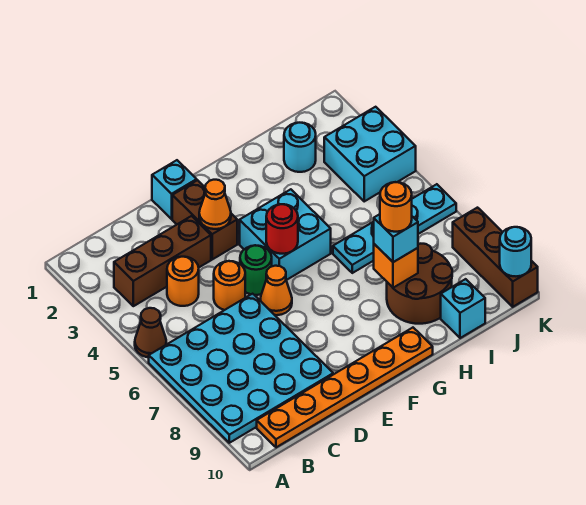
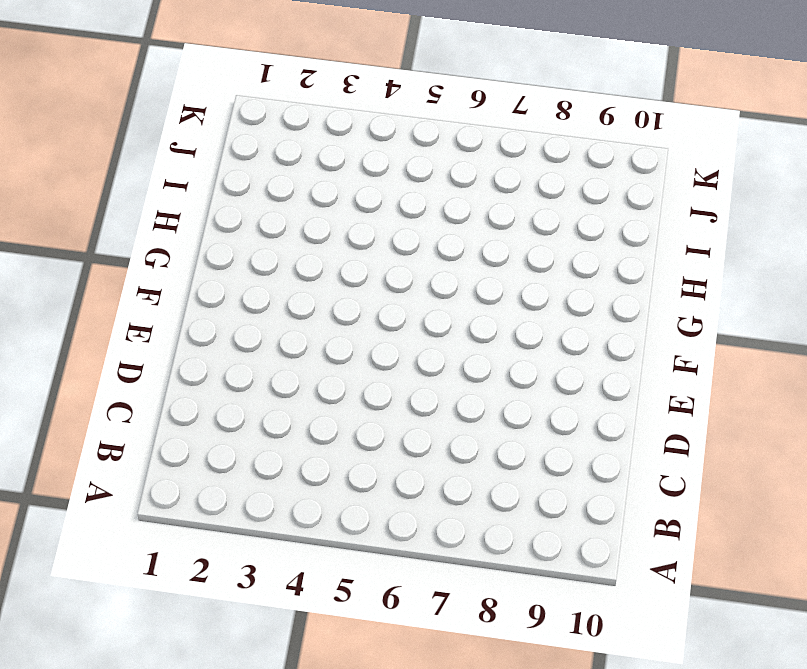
none -> brown 1x1 cone [135,308,166,357]
none -> cyan 4x4 plate [149,294,333,443]
none -> brown 1x3 brick [114,216,211,306]

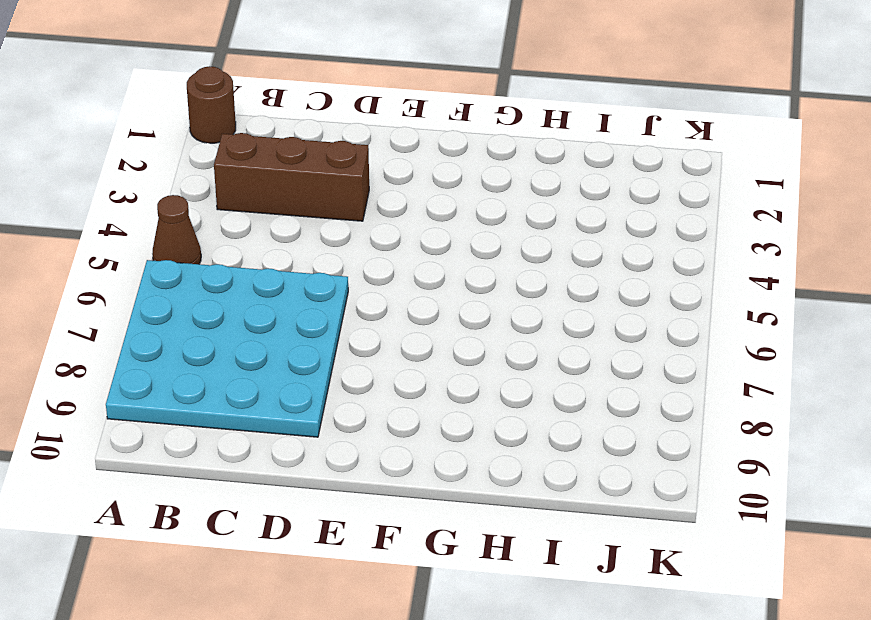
brown 1x1 round brick [187,66,236,143] -> none
none -> orange 1x6 plate [257,328,433,447]
none -> orange 1x1 round brick [167,257,199,306]
none -> orange 1x1 round brick [214,261,245,310]

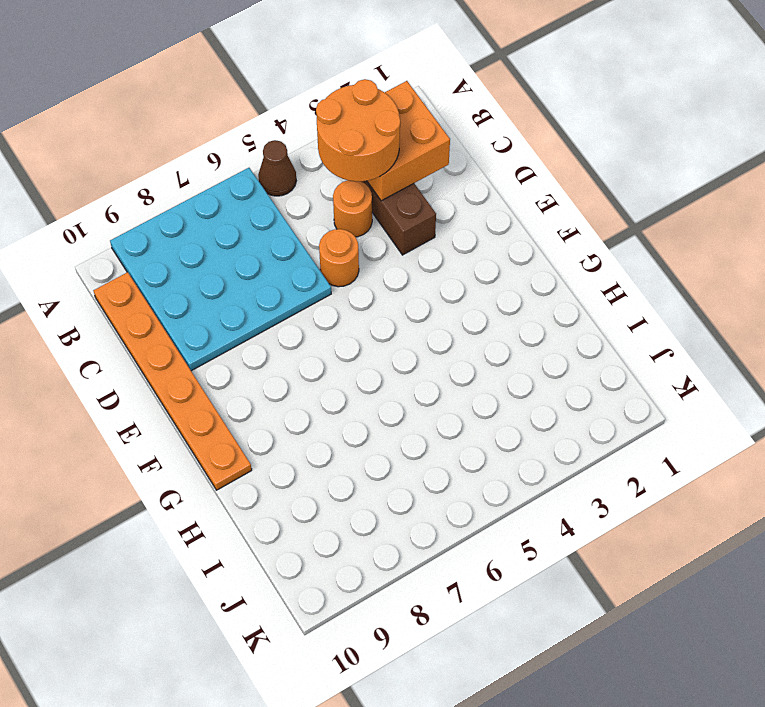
orange 2x2 brick [367,81,450,201] -> none
orange 2x2 round brick [316,79,400,181] -> none
none -> cyan 1x1 brick [152,160,197,219]
none -> brown 1x2 brick [172,180,237,259]
none -> green 1x1 round brick [240,245,272,295]

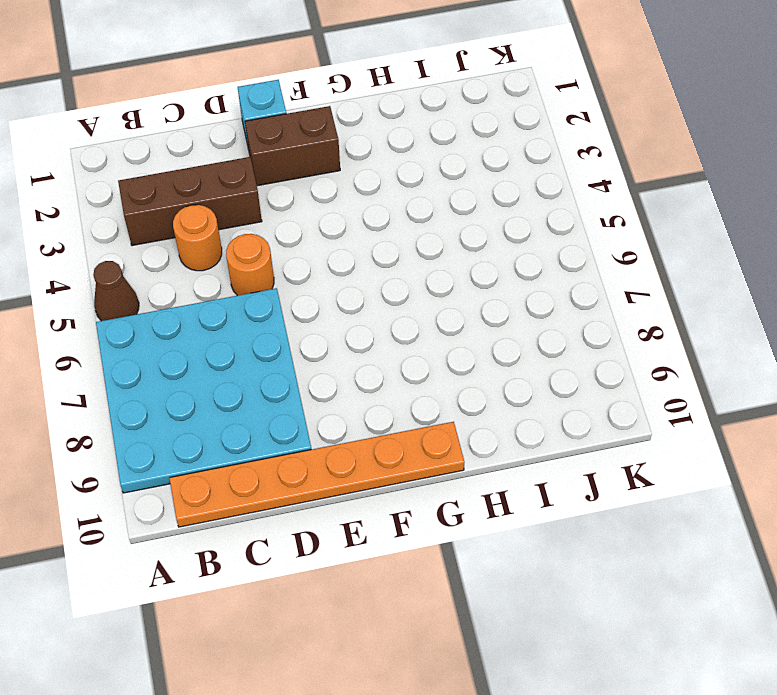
brown 1x2 brick [245,106,340,186] -> brown 1x2 brick turned to [172,180,237,259]
none -> green 1x1 round brick [240,245,272,295]
none -> orange 1x1 cone [260,266,292,315]
none -> cyan 2x2 brick [240,189,331,280]

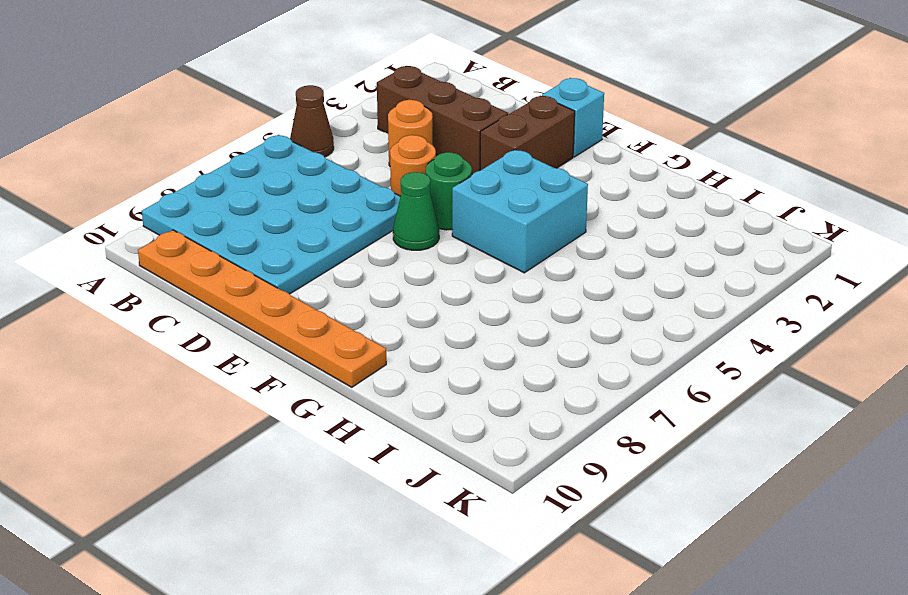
green 1x1 cone [393,172,439,250] -> orange 1x1 cone [260,266,292,315]
none -> cyan 1x4 plate [333,184,456,273]
none -> brown 2x2 round brick [387,244,452,324]
none -> cyan 1x1 round brick [284,123,316,172]

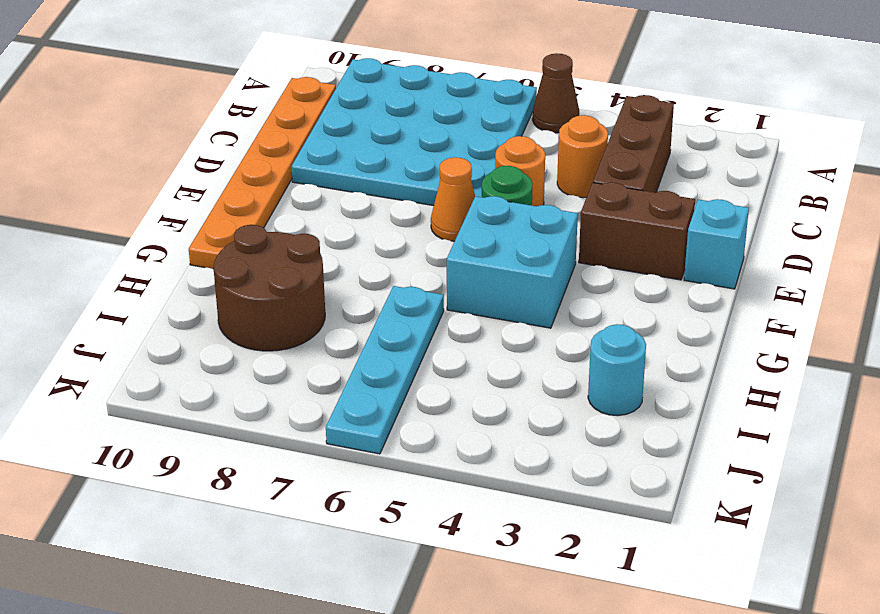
none -> cyan 1x1 brick [441,279,485,338]
none -> cyan 2x2 brick [324,107,416,201]
none -> brown 1x3 brick [453,208,538,307]

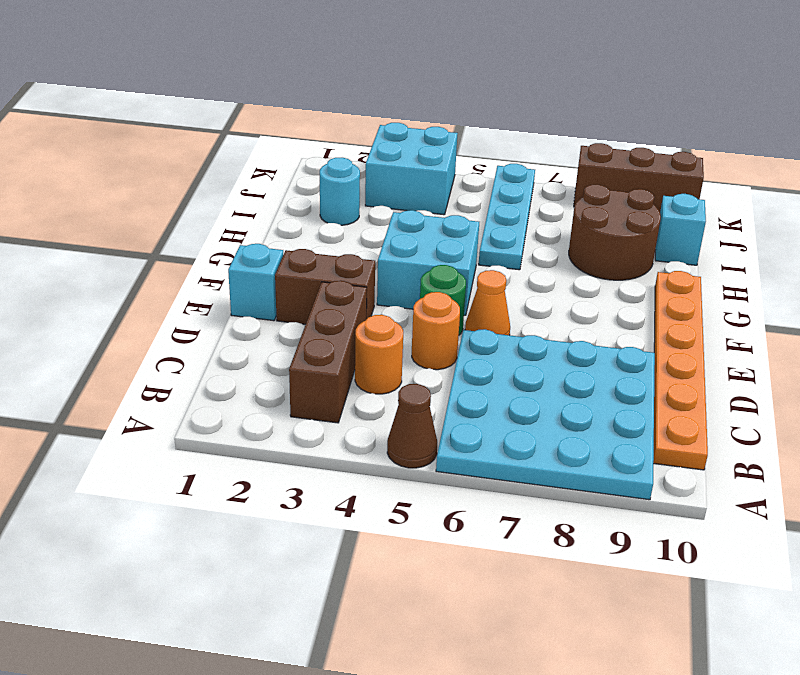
none -> orange 1x1 cone [199,180,231,229]
none -> red 1x1 round brick [266,204,298,254]
none -> orange 1x1 brick [374,244,418,288]

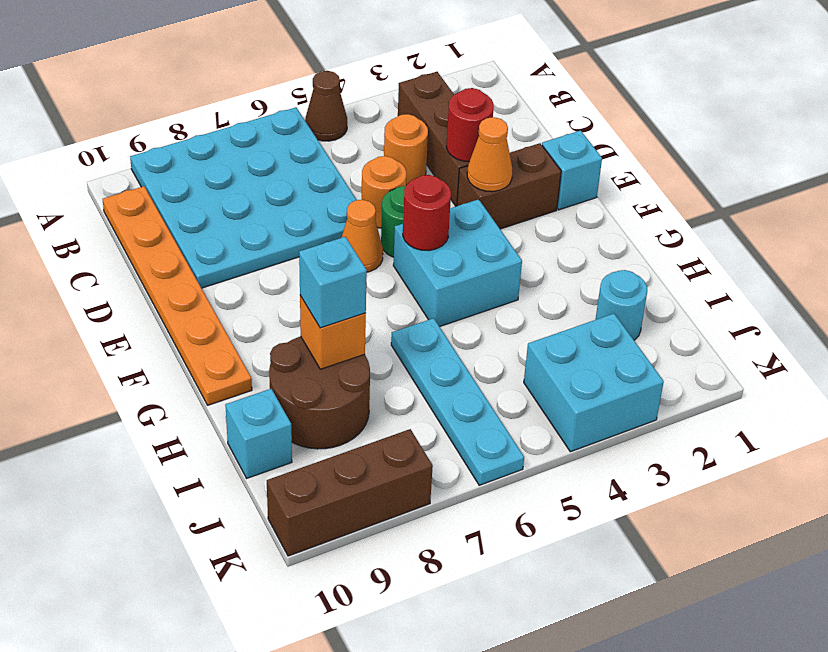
red 1x1 round brick [446,88,494,162] -> none
none -> cyan 1x1 round brick [500,227,531,276]
none -> orange 1x1 round brick [380,182,412,232]

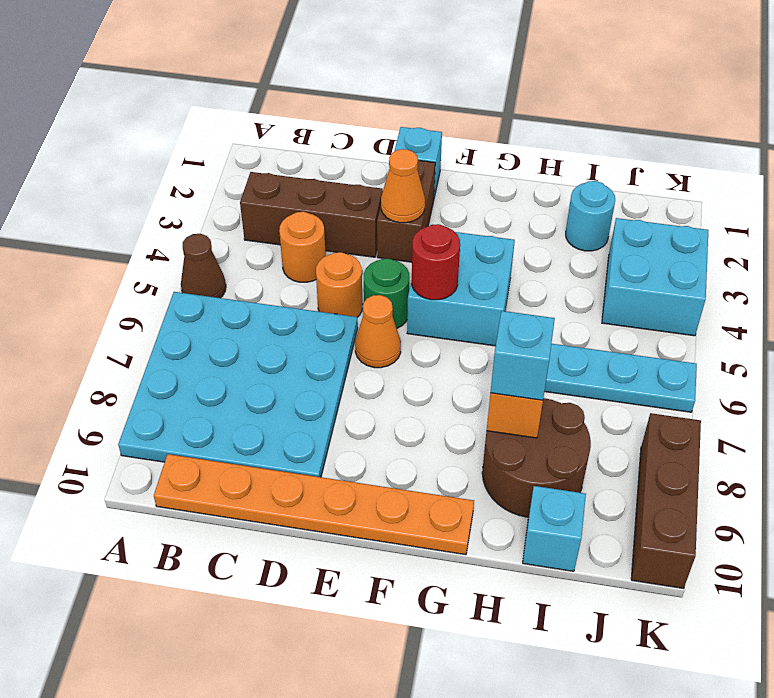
none -> cyan 1x1 round brick [500,227,531,276]
none -> orange 1x1 round brick [380,182,412,232]

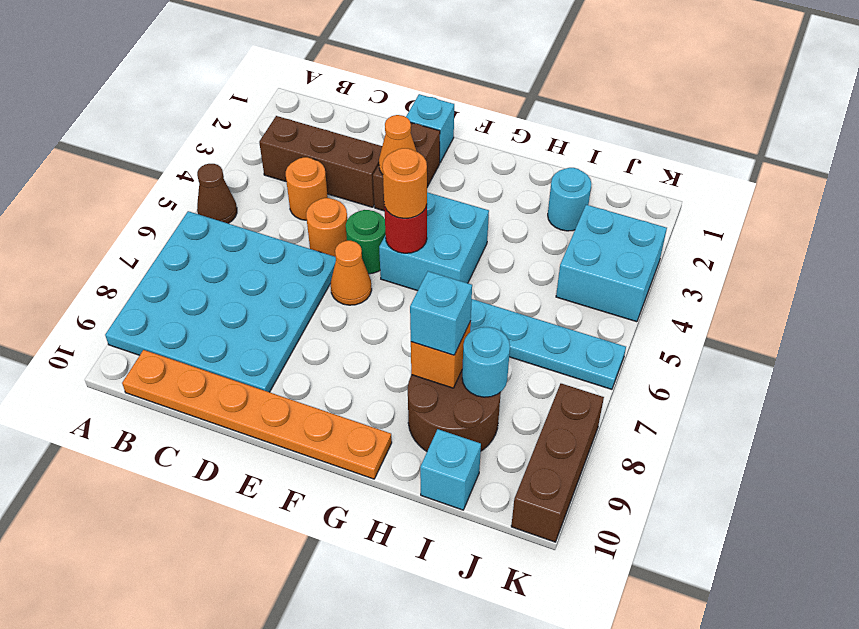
orange 1x1 round brick [383,148,427,218] -> orange 1x1 round brick moved to [380,182,412,232]
cyan 1x1 round brick [462,327,510,397] -> cyan 1x1 round brick moved to [500,227,531,276]

